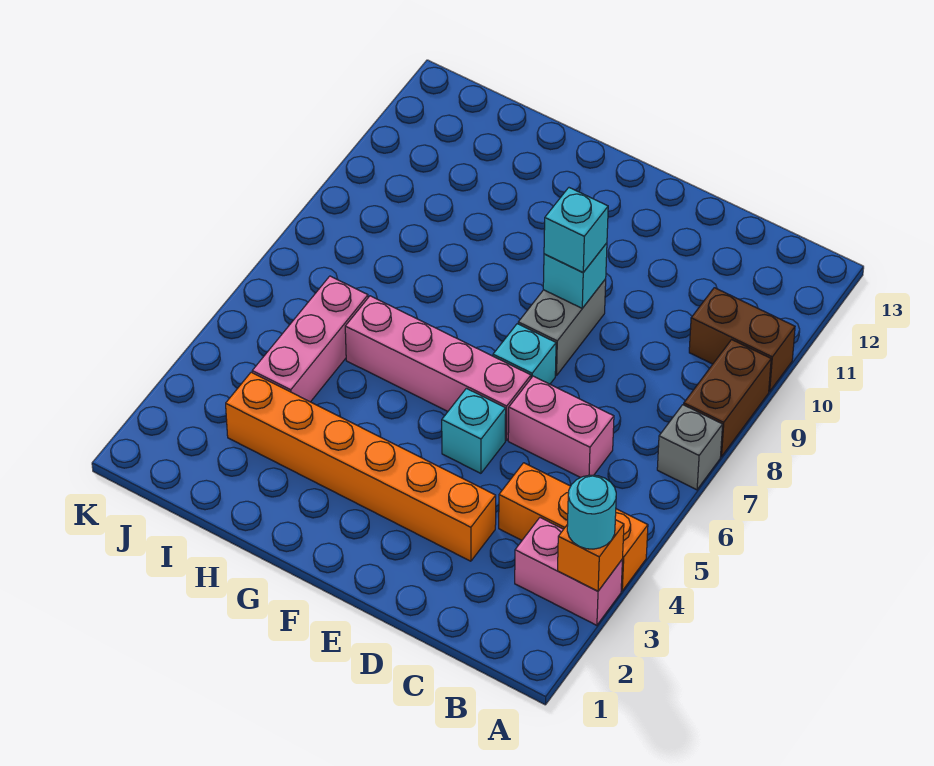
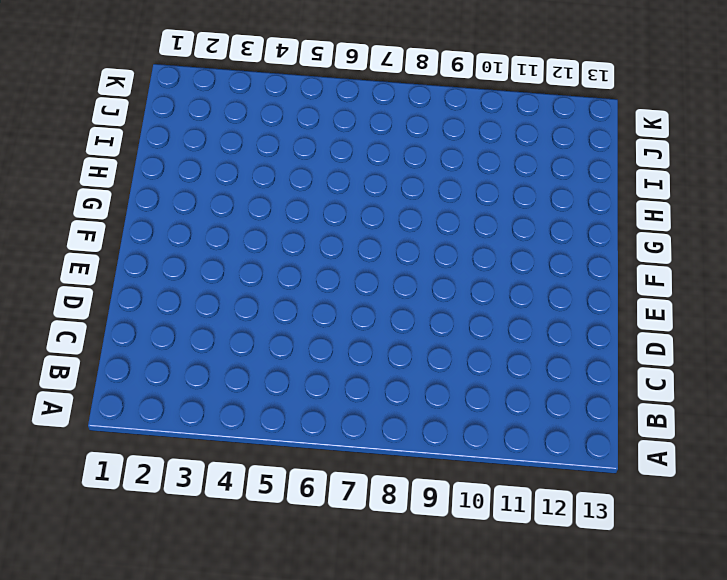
none -> pink 1x2 brick [515,518,622,625]
none -> orange 1x3 brick [499,463,648,591]
none -> grey 1x1 brick [657,405,723,490]

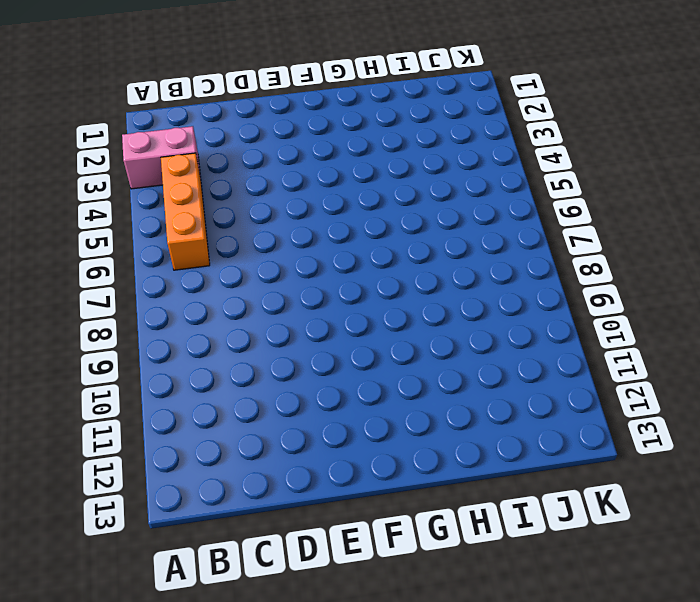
orange 1x3 brick [161,153,210,270] -> orange 1x3 brick turned to [499,463,648,591]
none -> grey 1x1 brick [657,405,723,490]
none -> brown 1x2 brick [684,340,771,457]
none -> brown 1x2 brick [689,288,795,392]

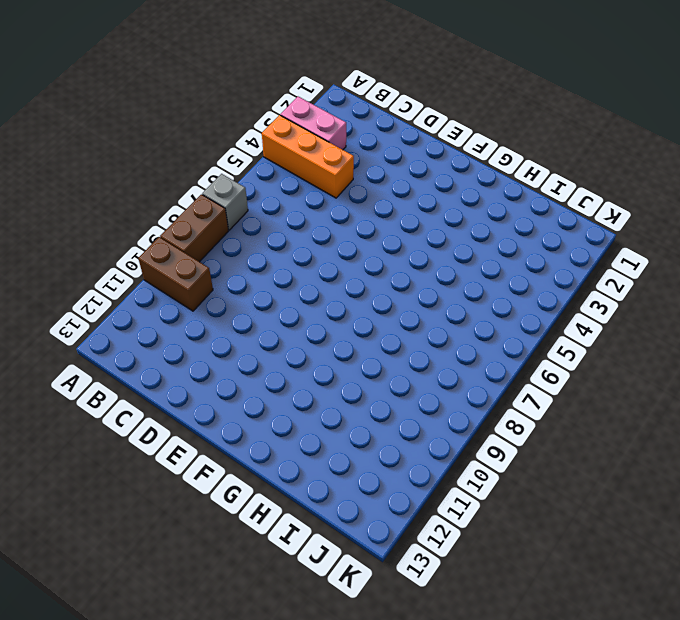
none -> pink 1x2 brick [508,376,614,478]
none -> orange 1x6 brick [226,372,496,561]
none -> cyan 1x1 brick [442,388,506,473]

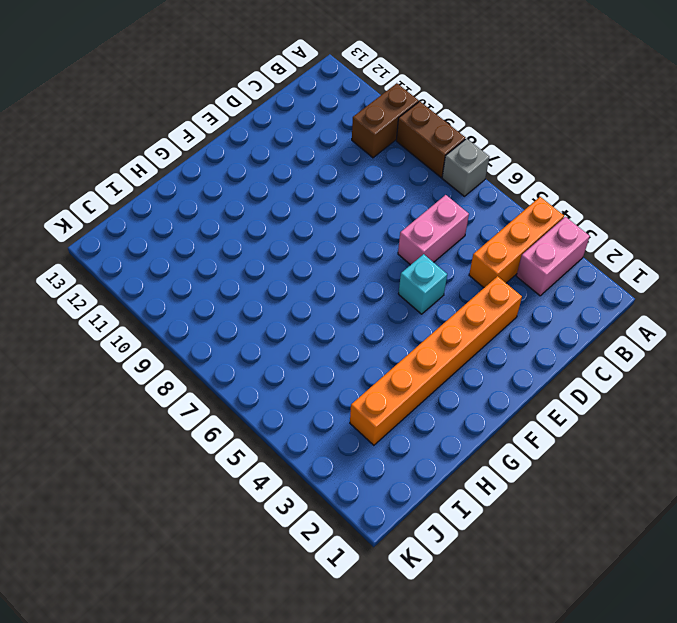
none -> pink 1x4 brick [345,296,531,440]
none -> cyan 1x1 brick [493,324,556,384]
none -> grey 1x2 brick [518,279,606,376]

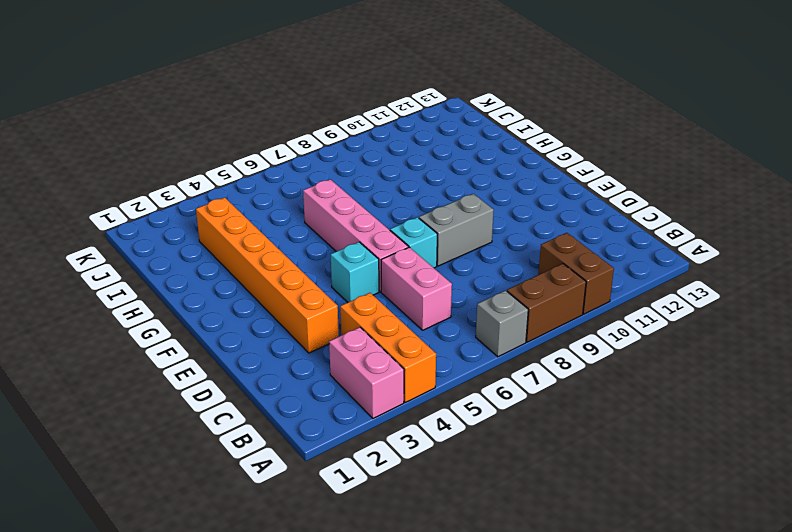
none -> pink 1x3 brick [252,276,368,402]
none -> orange 1x1 brick [558,520,624,591]
none -> cyan 1x1 brick [543,243,607,308]

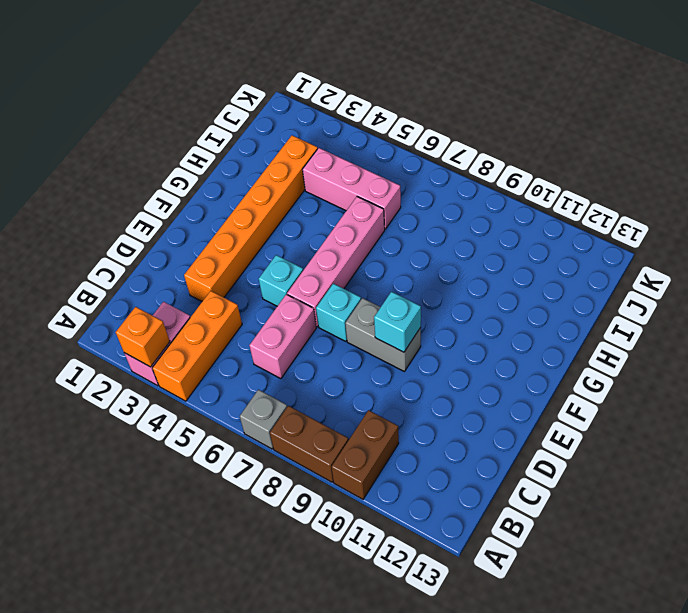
none -> cyan 1x1 round brick [567,475,616,549]
none -> cyan 1x1 brick [544,188,608,272]

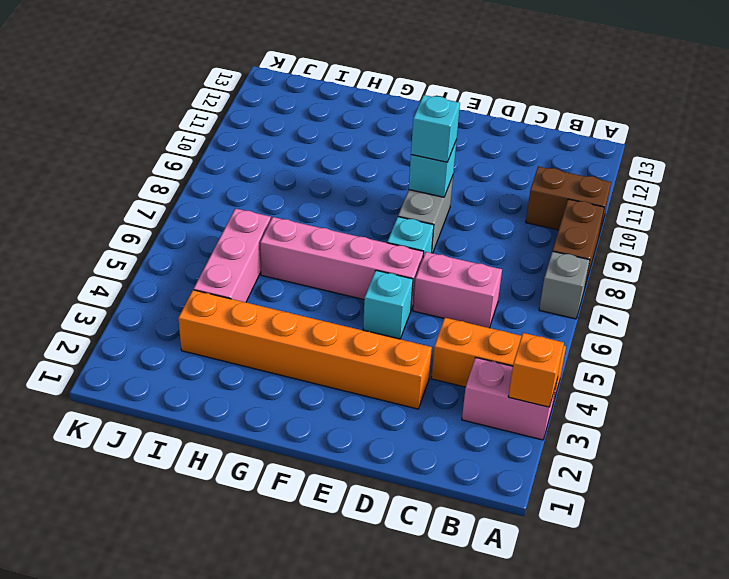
none -> cyan 1x1 round brick [567,475,616,549]

